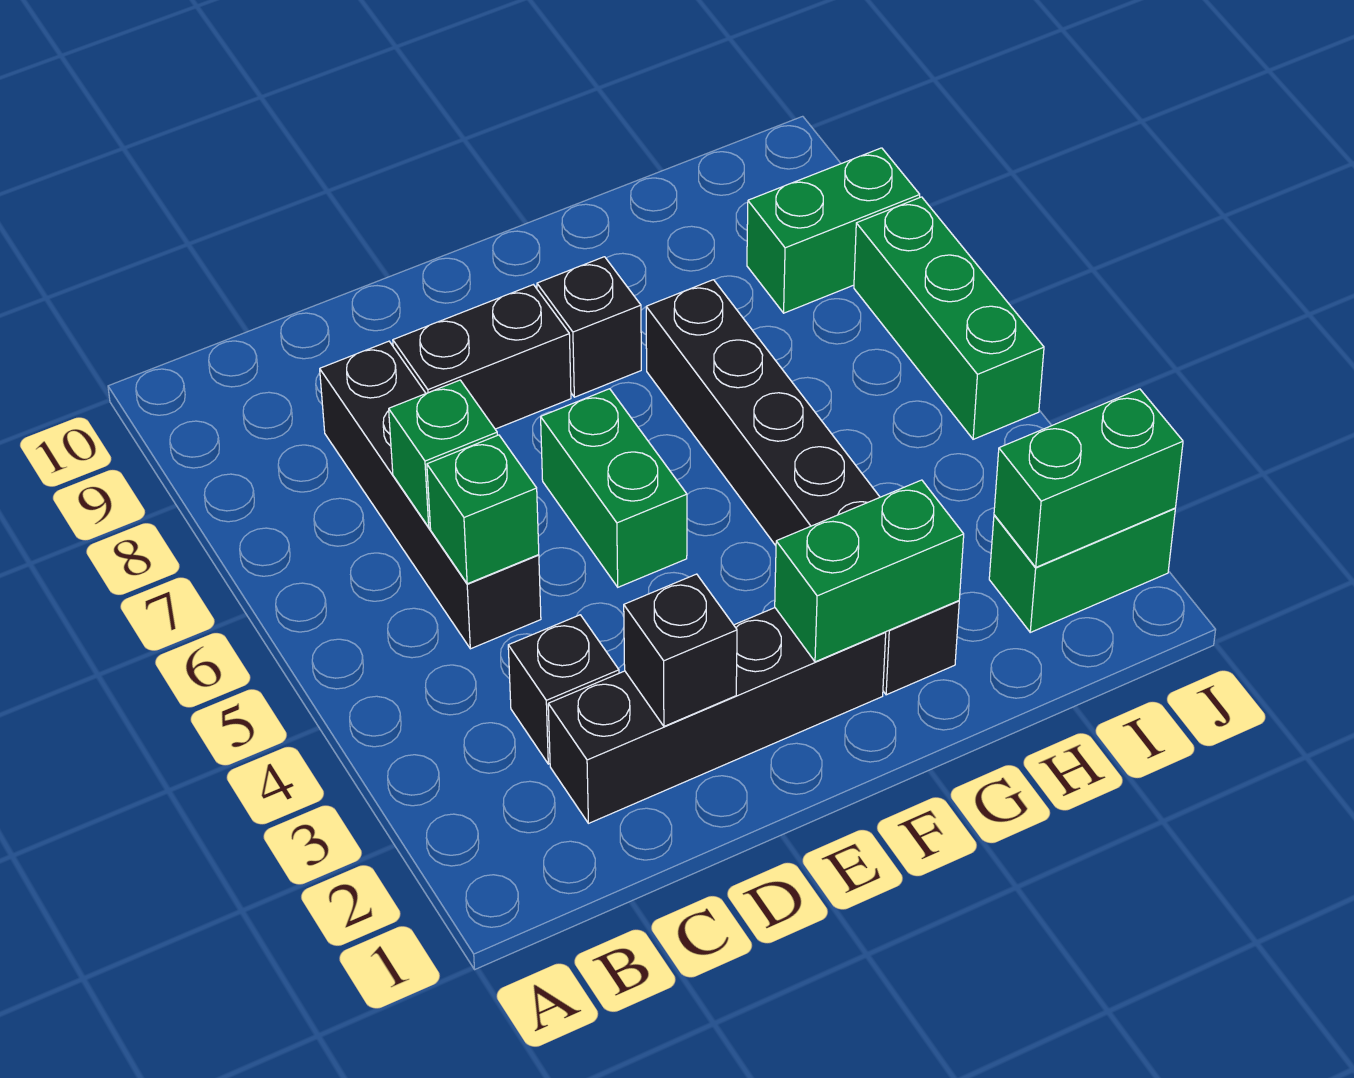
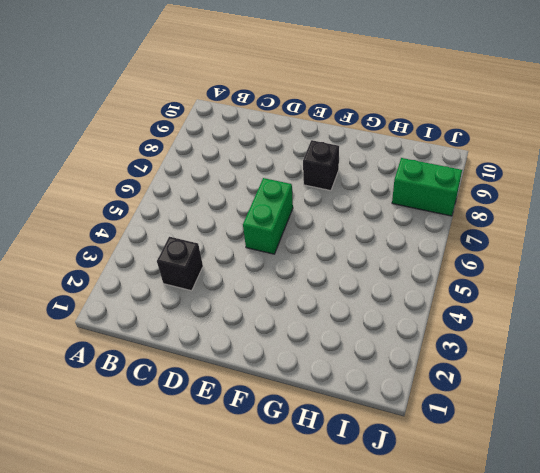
none -> black 1x4 brick [548,608,886,823]
none -> black 1x4 brick [320,341,541,649]
none -> black 1x2 brick [393,285,571,429]

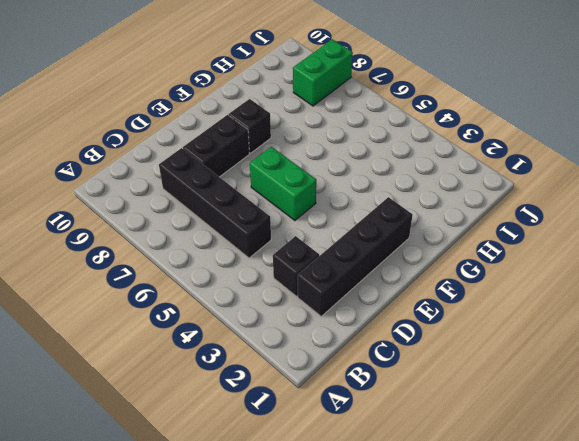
none -> black 1x6 brick [646,280,959,695]
none -> green 1x2 brick [989,508,1175,632]
none -> green 1x3 brick [854,197,1044,439]

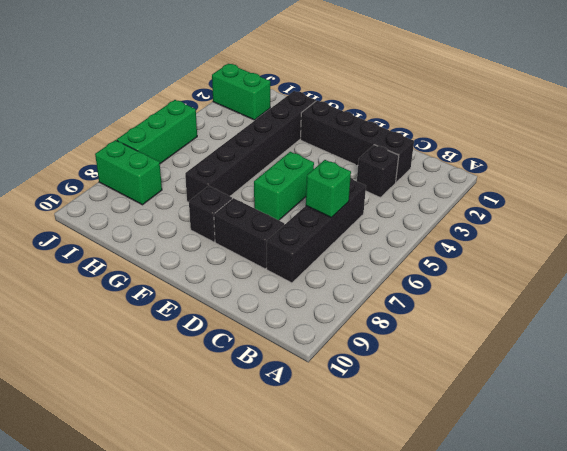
none -> green 1x1 brick [427,435,539,584]
none -> black 1x1 brick [624,574,737,726]
none -> green 1x2 brick [775,480,964,662]

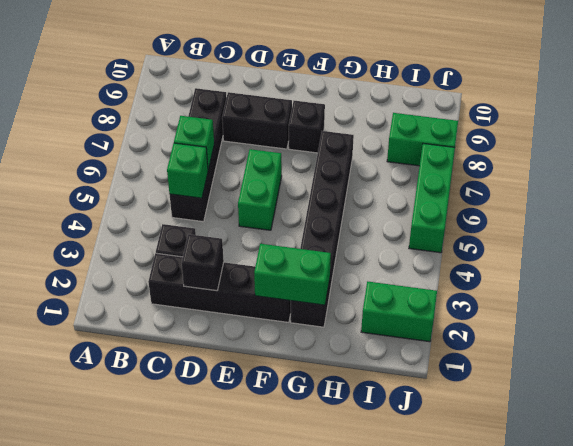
none -> green 1x2 brick [994,389,1183,567]

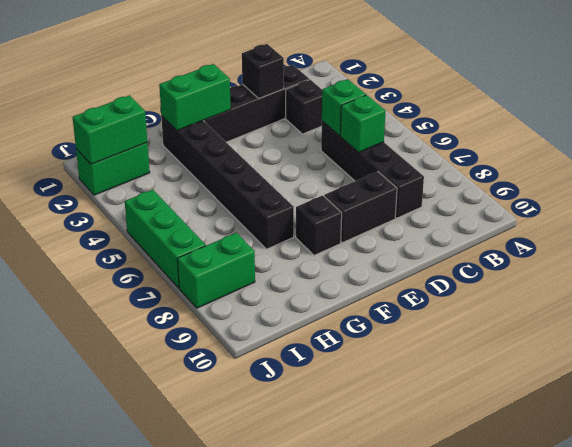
none -> green 1x2 brick [541,389,687,587]

